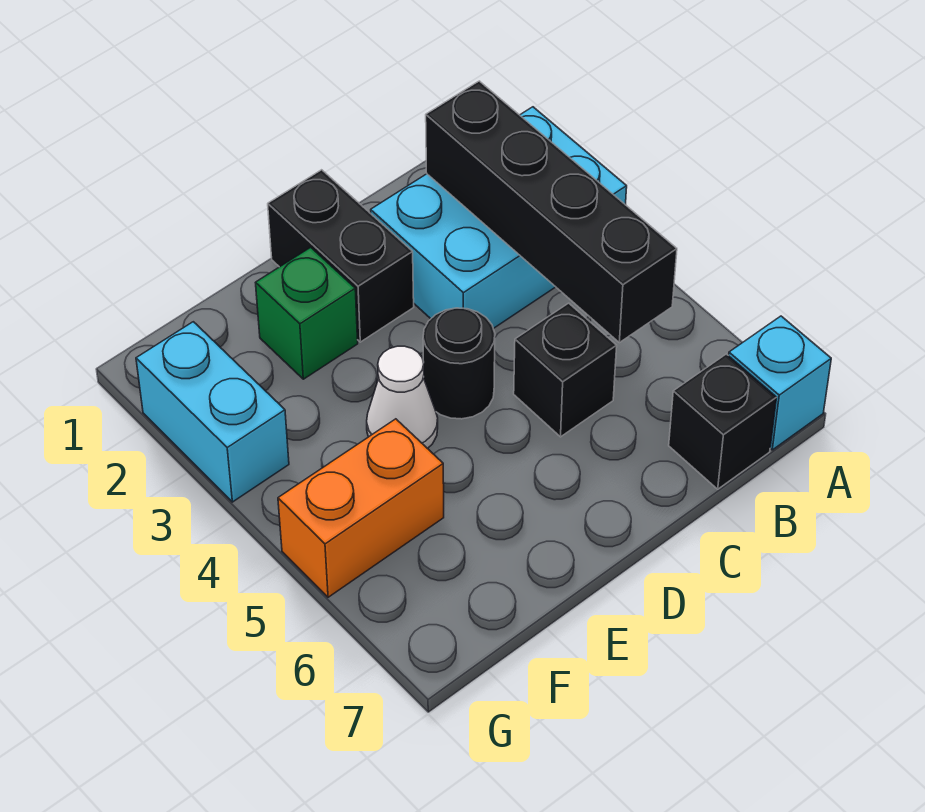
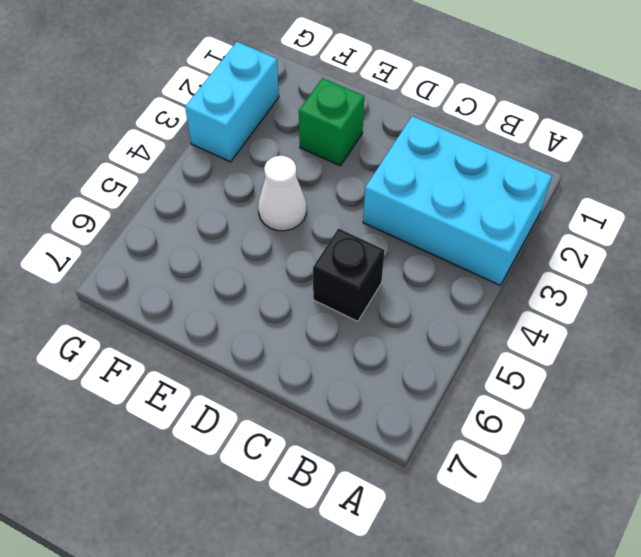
none -> cyan 1x1 brick [729,316,831,450]
none -> black 1x1 brick [669,354,777,489]

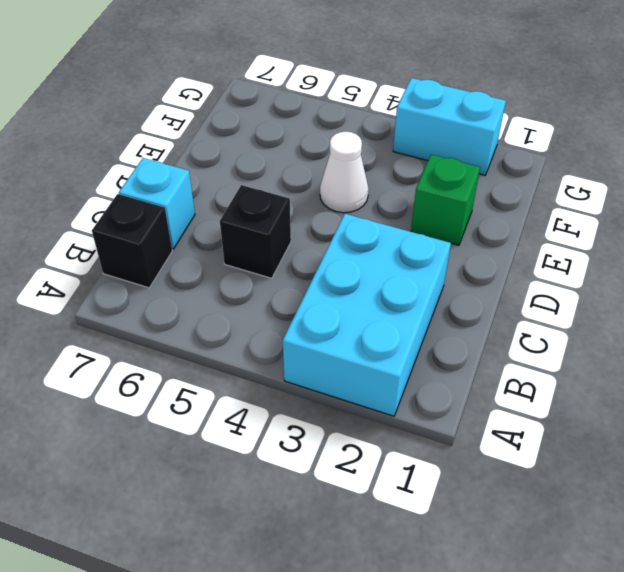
cyan 1x1 brick [119,158,195,249] -> cyan 1x1 brick moved to [729,316,831,450]
none -> black 1x2 brick [268,170,414,342]
none -> black 1x1 round brick [423,308,495,419]

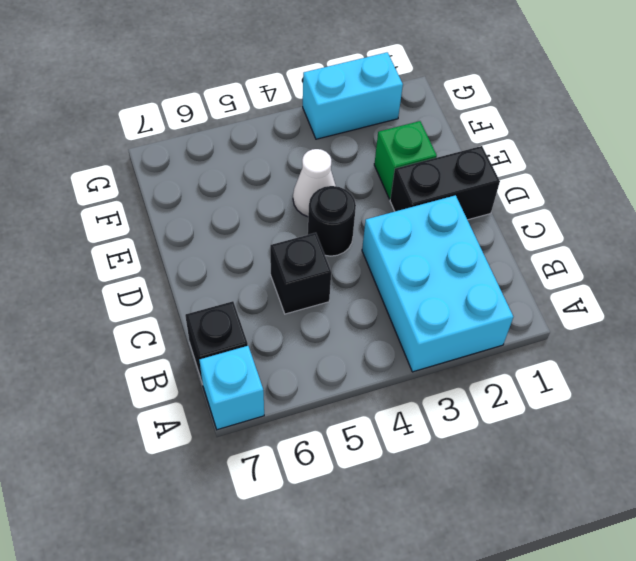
none -> orange 1x2 brick [278,419,444,597]
none -> black 1x4 brick [426,81,677,343]

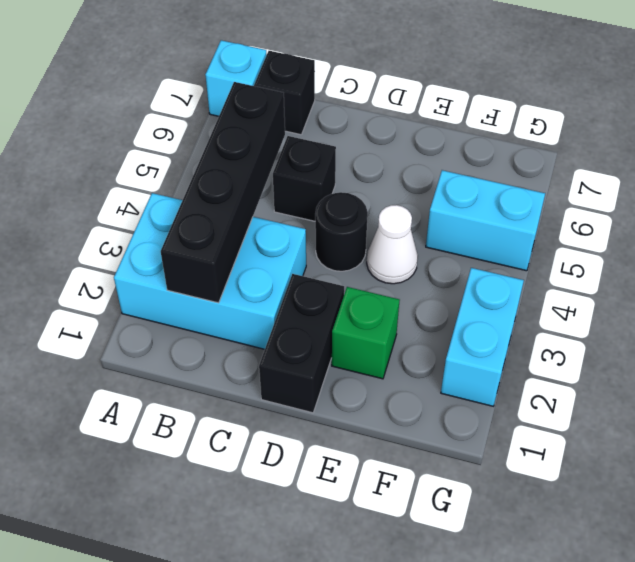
cyan 1x2 brick [426,170,545,271] -> orange 1x2 brick [278,419,444,597]

